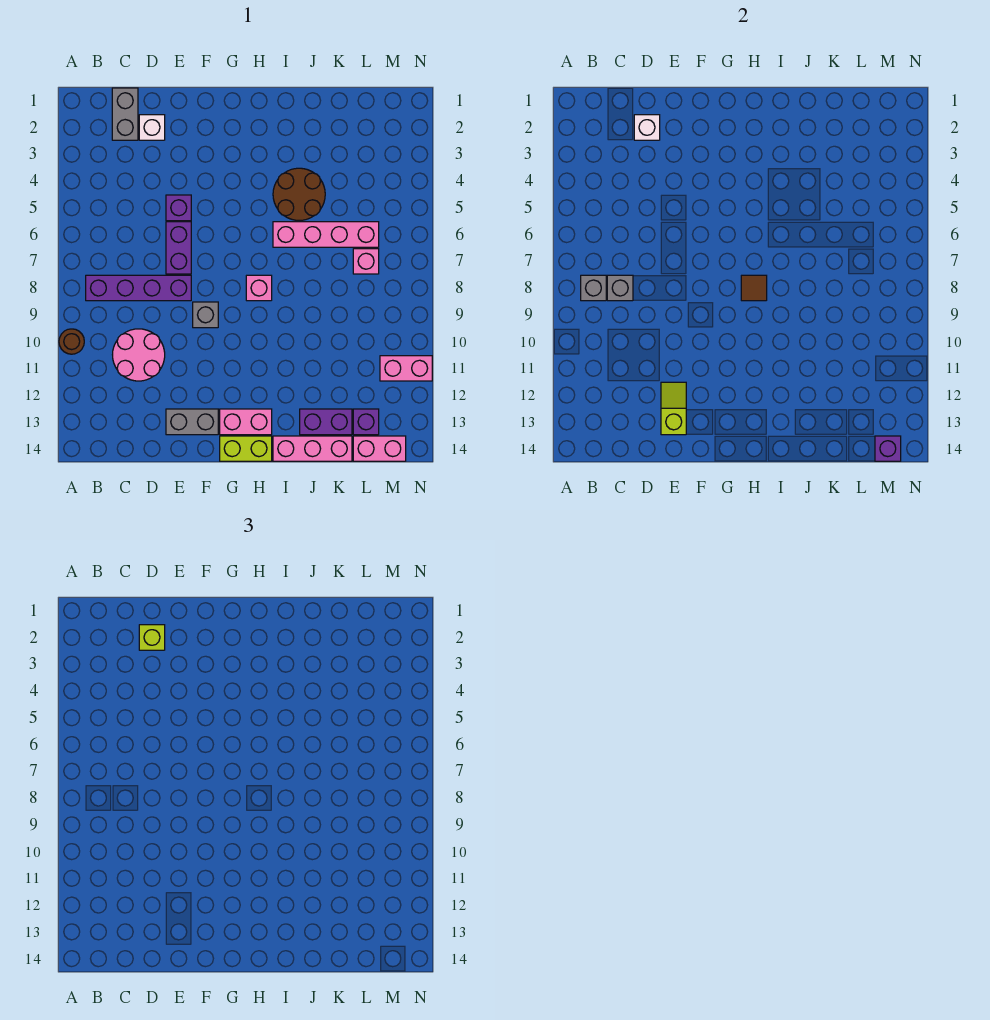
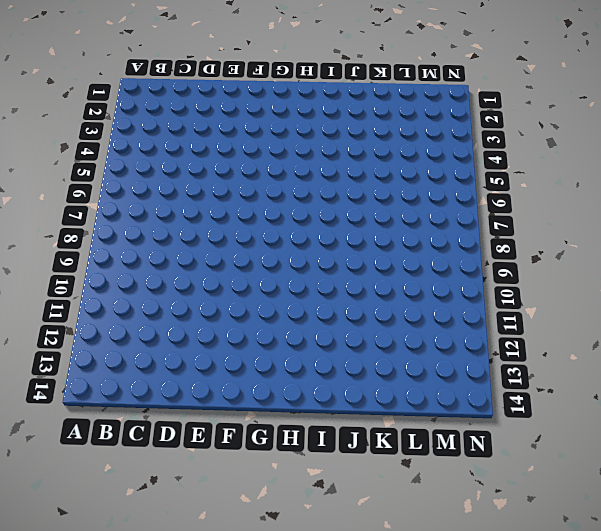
none -> brown 1x1 round brick [59,329,84,354]
none -> purple 1x4 brick [86,275,191,301]
none -> grey 1x2 brick [112,88,138,140]

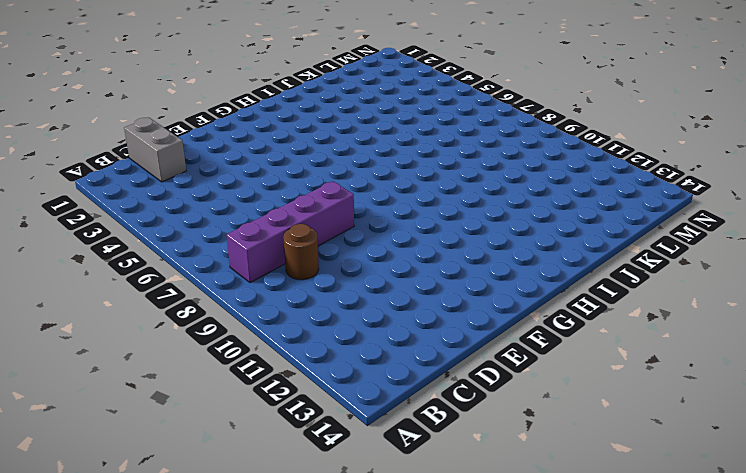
brown 1x1 round brick [283,224,319,280] -> brown 1x1 round brick moved to [59,329,84,354]
none -> pink 2x2 round brick [113,329,165,381]
none -> white 1x1 brick [139,115,165,140]
none -> purple 1x1 brick [166,195,191,221]

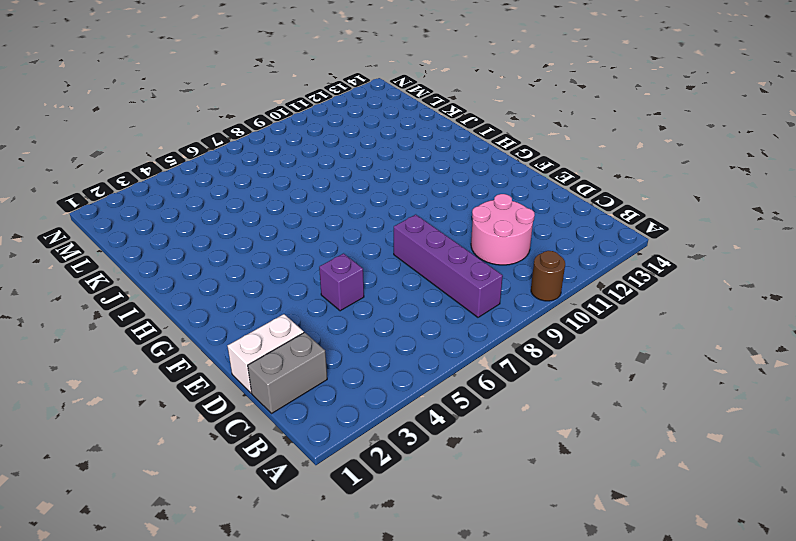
white 1x2 brick [227,314,304,393] -> white 1x1 brick [139,115,165,140]
none -> purple 1x2 brick [166,222,191,274]
none -> grey 1x2 brick [166,409,218,435]
none -> grey 1x1 brick [193,302,218,328]

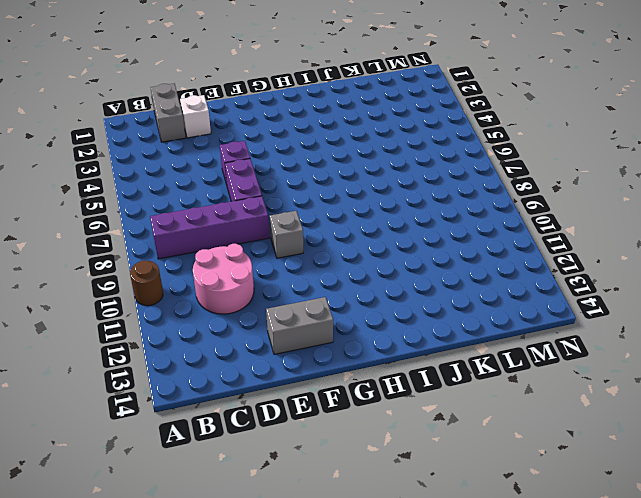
none -> pink 1x2 brick [220,409,272,435]
none -> lime 1x2 brick [220,436,272,461]
none -> pink 1x1 brick [246,275,272,301]

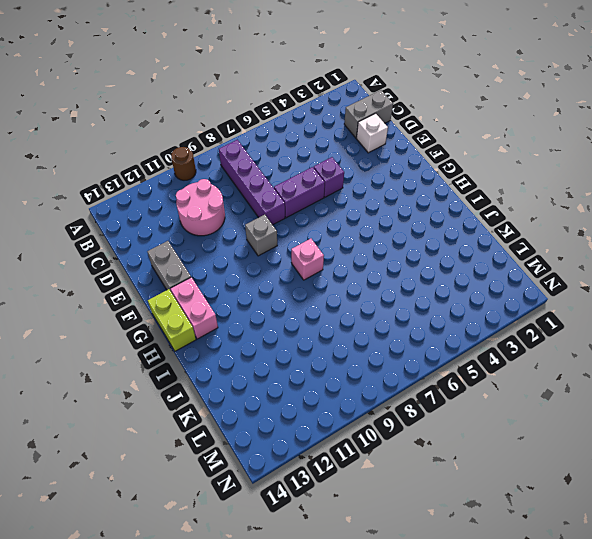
none -> brown 2x2 round brick [273,168,325,221]
none -> pink 1x4 brick [273,222,379,247]
none -> pink 1x3 brick [273,436,352,461]

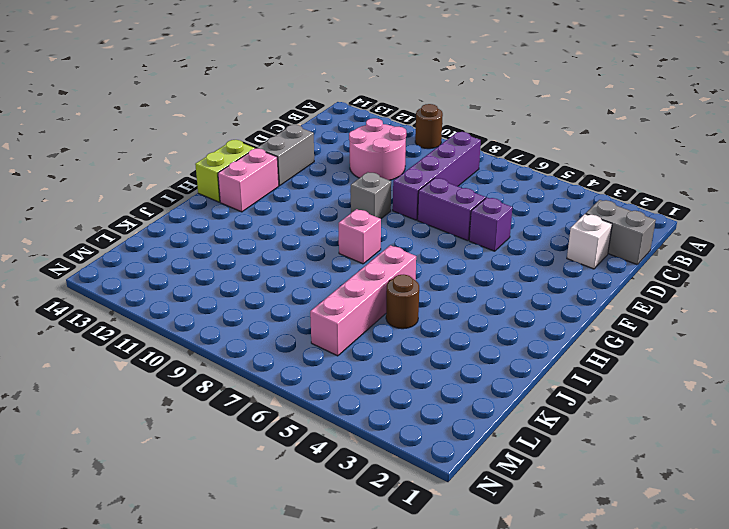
brown 1x1 round brick [386,275,419,329] -> brown 2x2 round brick [273,168,325,221]
none -> pink 1x3 brick [273,436,352,461]
none -> purple 1x2 brick [300,409,352,435]
none -> pink 1x1 brick [353,249,379,274]

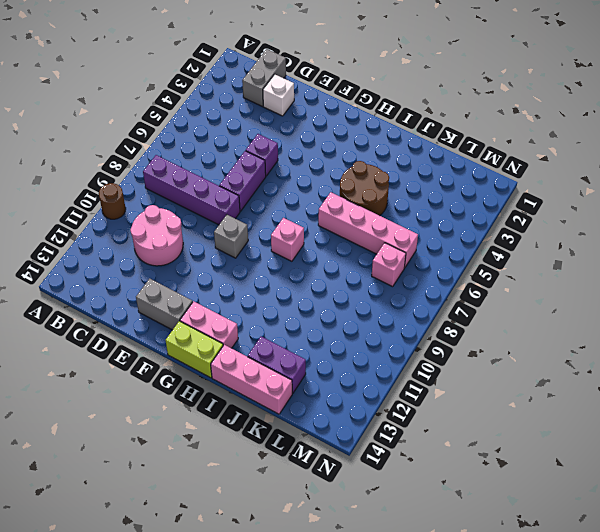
none -> purple 1x1 brick [353,409,379,435]
none -> pink 1x2 brick [353,436,406,461]
none -> pink 1x2 brick [380,356,432,381]

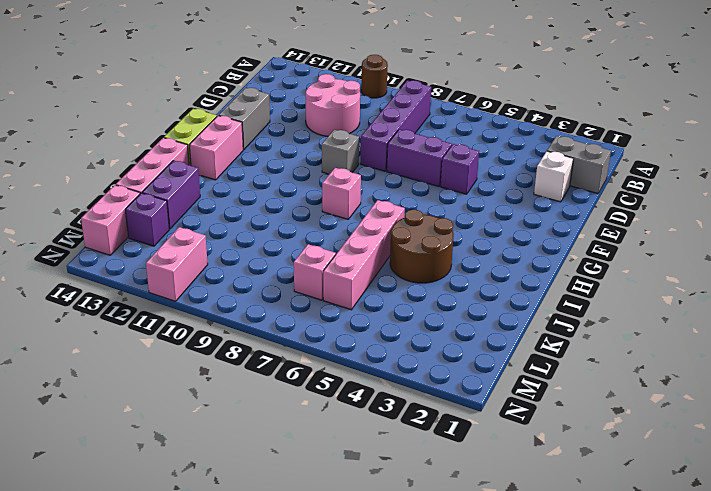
none -> grey 1x1 brick [581,275,606,301]
none -> grey 1x1 brick [607,275,633,301]
none -> white 1x1 brick [634,115,660,140]

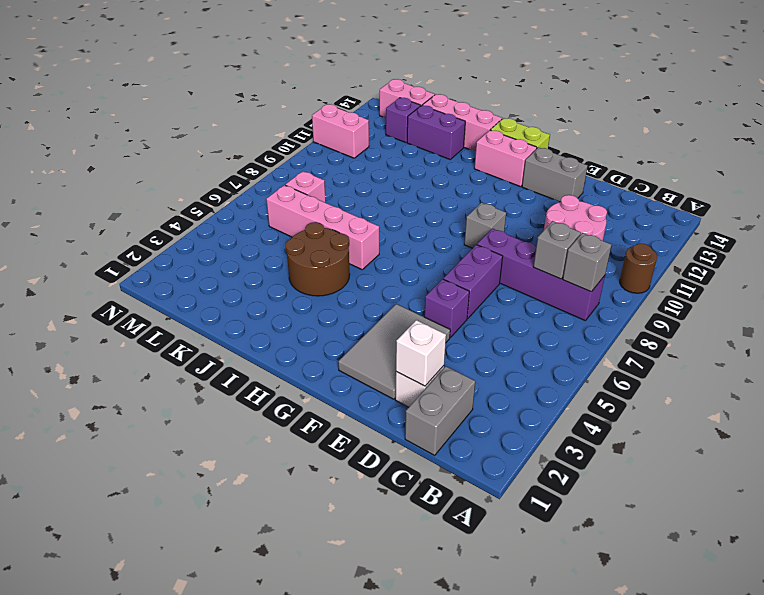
grey 2x3 tile [338,304,450,399] -> none
none -> pink 1x1 brick [246,275,272,301]
none -> lime 1x2 slope [661,382,686,435]
none -> brown 1x1 tile [741,275,767,301]

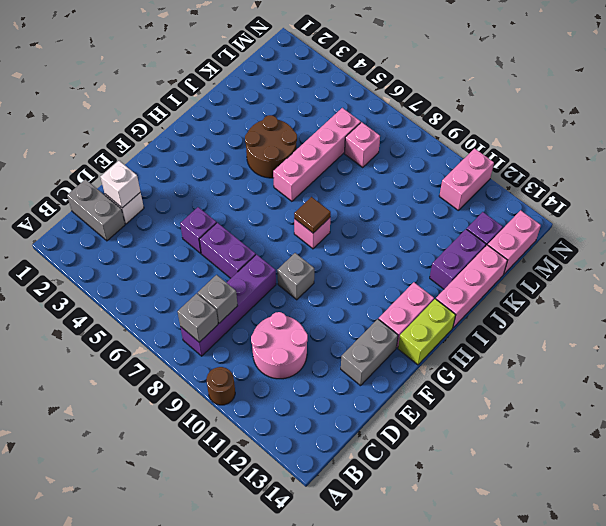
none -> lime 1x2 slope [661,382,686,435]
none -> purple 1x1 brick [875,436,901,461]
none -> lime 1x1 brick [139,625,165,650]

